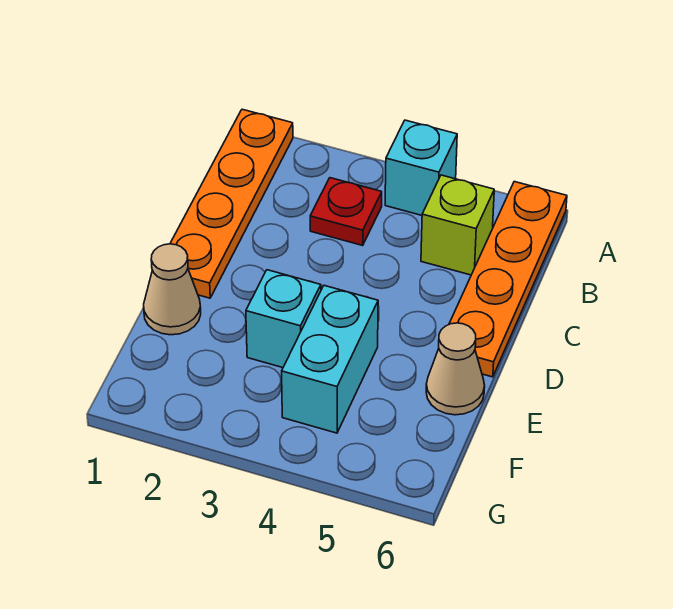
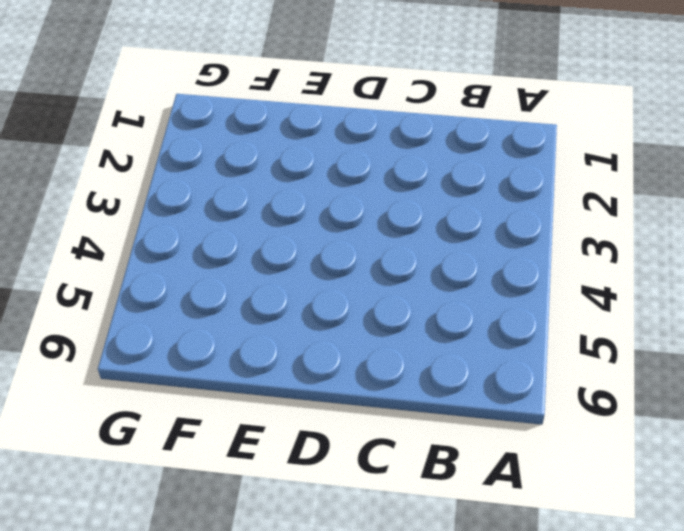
none -> orange 1x4 plate [170,109,293,298]
none -> cyan 1x1 brick [385,120,457,215]

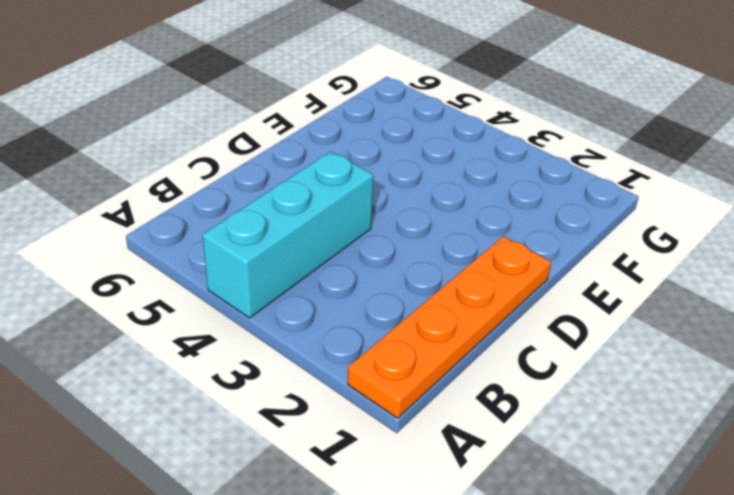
cyan 1x3 brick [202,152,373,318] -> cyan 1x1 brick [385,120,457,215]
none -> orange 1x4 plate [449,182,567,377]
none -> red 1x1 plate [310,178,382,245]

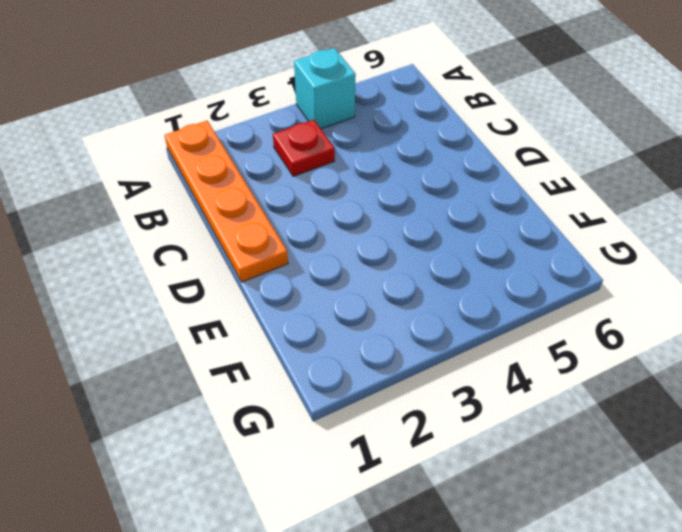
none -> orange 1x4 plate [449,182,567,377]
none -> lime 1x1 brick [421,175,494,275]

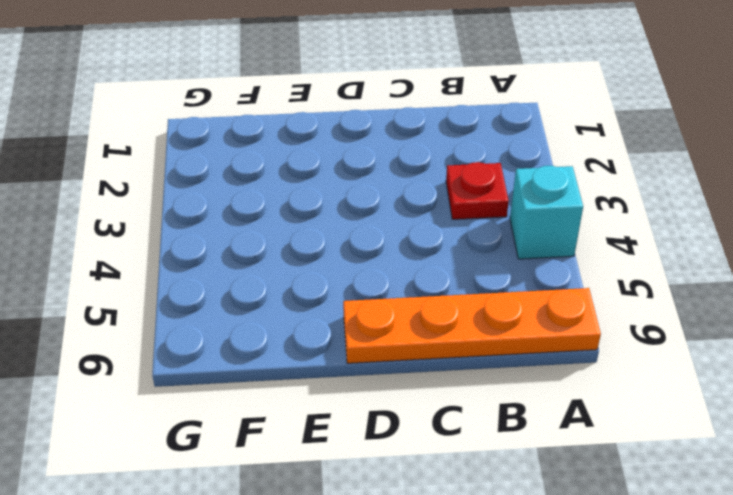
none -> orange 1x4 plate [170,109,293,298]
none -> lime 1x1 brick [421,175,494,275]

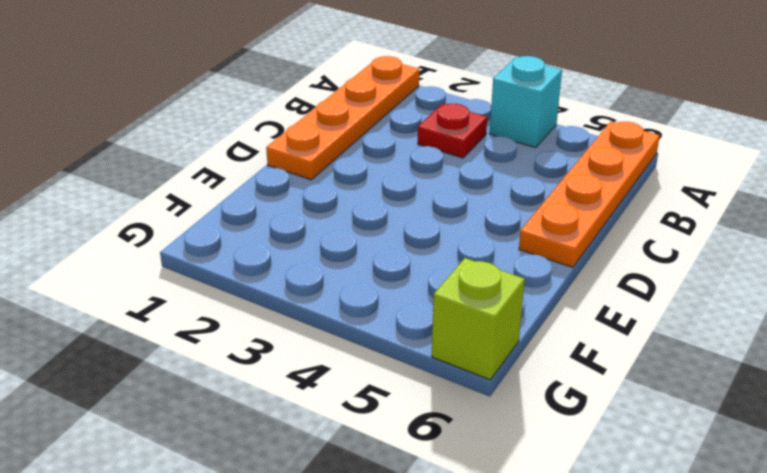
lime 1x1 brick [432,258,525,380] -> lime 1x1 brick moved to [421,175,494,275]
none -> tan 1x1 cone [144,244,201,335]
none -> cyan 1x1 brick [246,270,321,368]

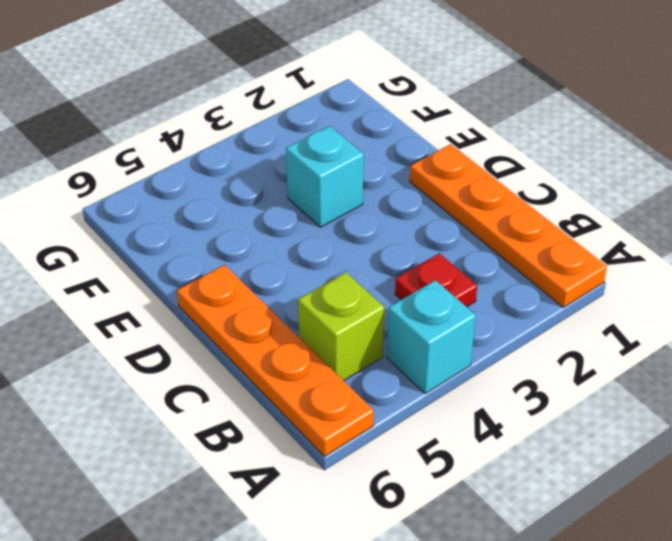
none -> tan 1x1 cone [144,244,201,335]
none -> cyan 1x2 brick [282,286,378,433]

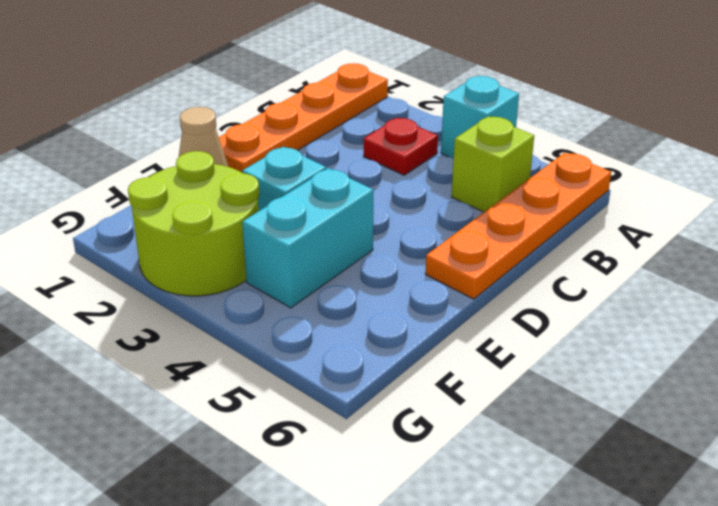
lime 2x2 round brick [128,151,259,296] -> none
none -> tan 1x1 cone [426,323,485,415]

